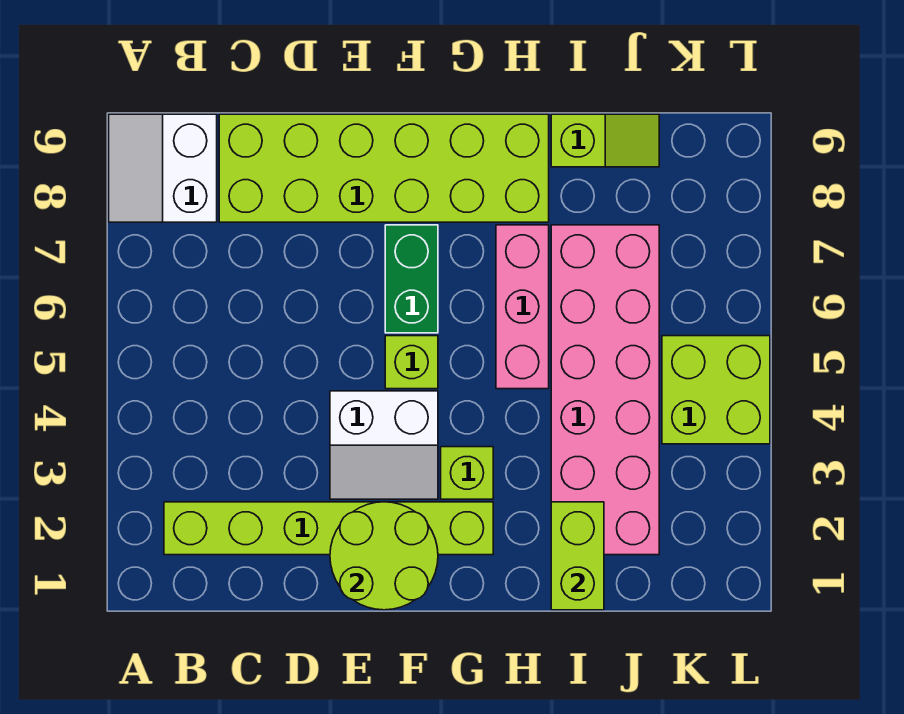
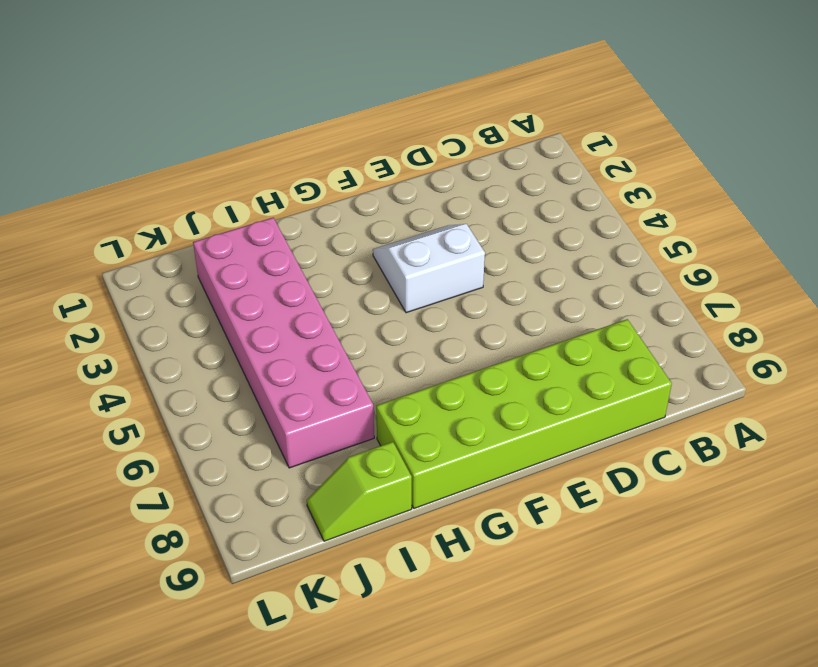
none -> white 2x2 slope [109,114,217,222]
none -> lime 1x6 brick [164,502,493,555]
none -> lime 1x1 brick [385,336,438,389]

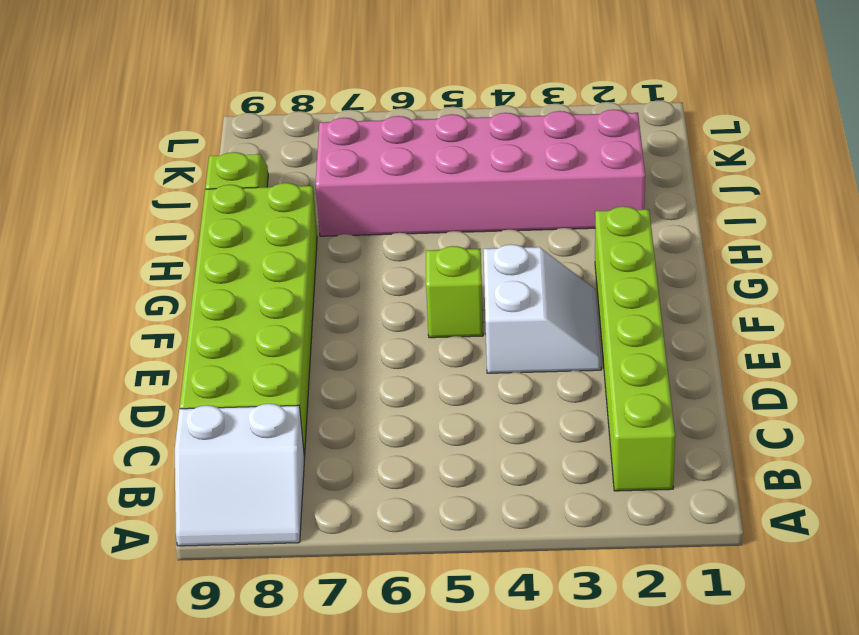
none -> green 1x2 brick [385,225,438,333]
none -> lime 1x1 brick [441,447,493,499]
none -> pink 1x3 brick [496,225,549,389]

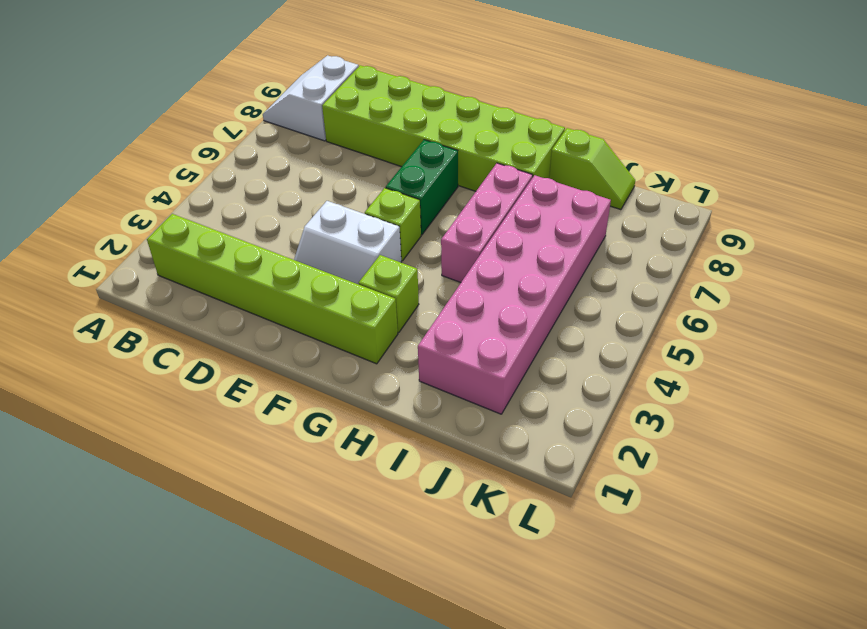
none -> lime 2x2 brick [662,336,770,444]
none -> lime 2x2 round brick [330,502,438,610]
none -> lime 1x2 brick [551,502,604,610]

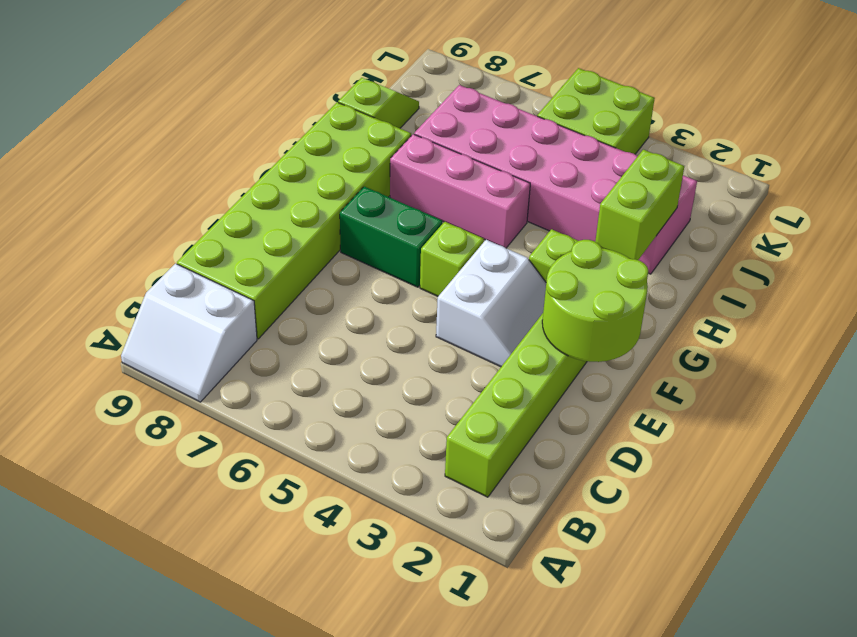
lime 1x2 brick [595,150,684,260] -> lime 1x2 brick turned to [551,502,604,610]

